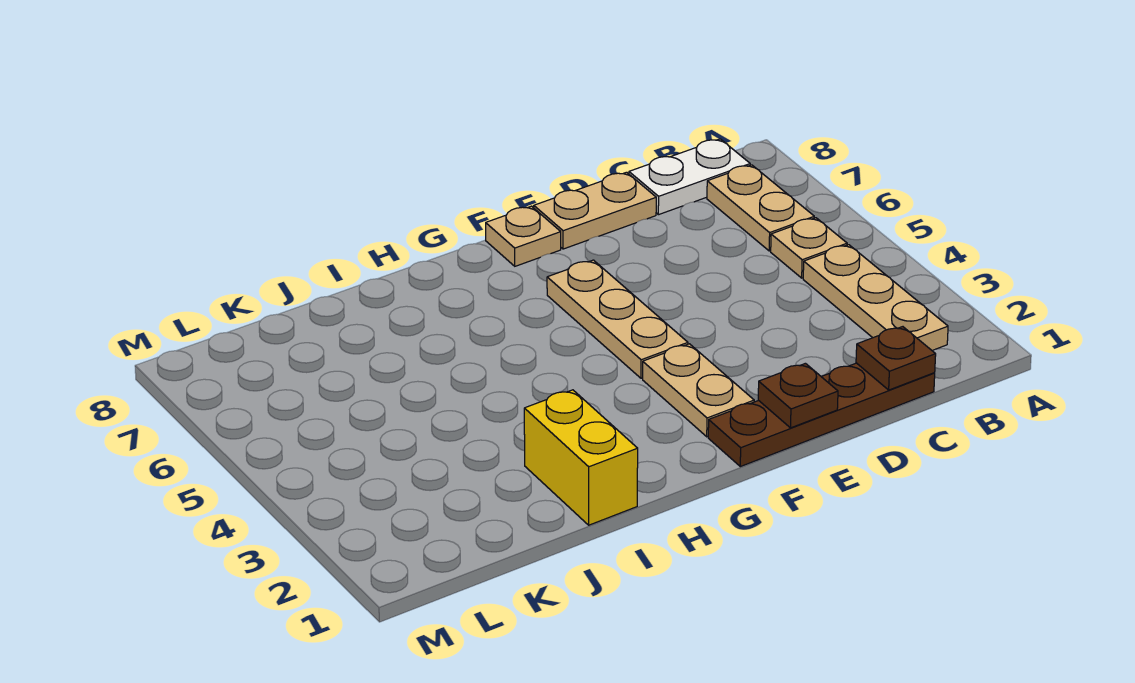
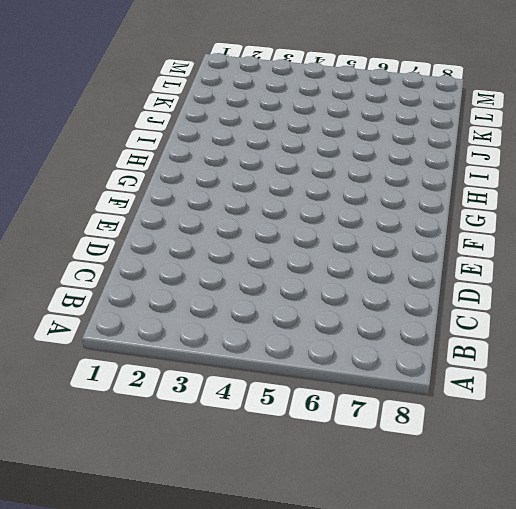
none -> tan 1x3 plate [803,245,948,351]
none -> tan 1x1 plate [771,218,847,278]
none -> tan 1x2 plate [707,165,814,251]

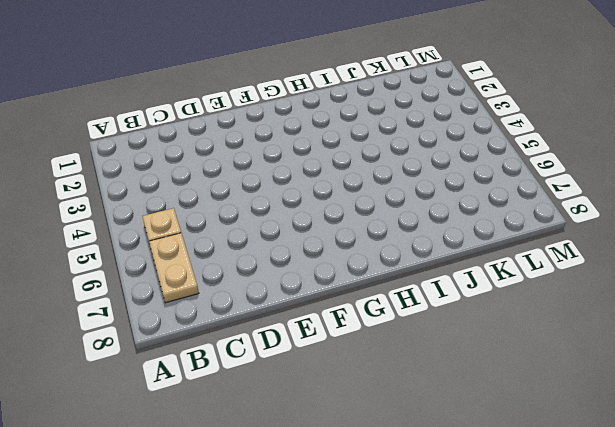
none -> tan 1x3 plate [803,245,948,351]
none -> white 1x2 plate [629,139,750,215]
none -> brown 1x4 plate [708,363,935,467]

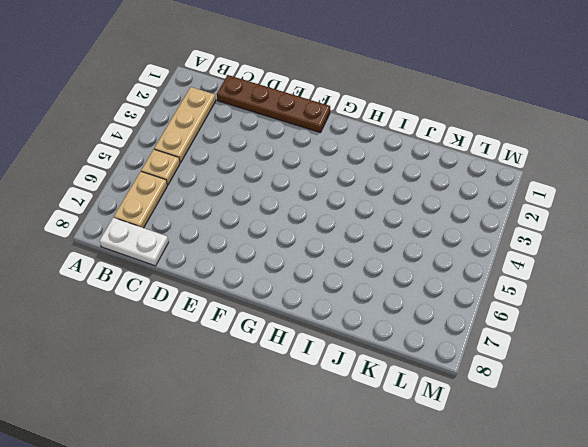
none -> tan 1x2 plate [534,172,656,249]
none -> tan 1x2 plate [643,344,754,437]
none -> tan 1x3 plate [547,260,688,378]

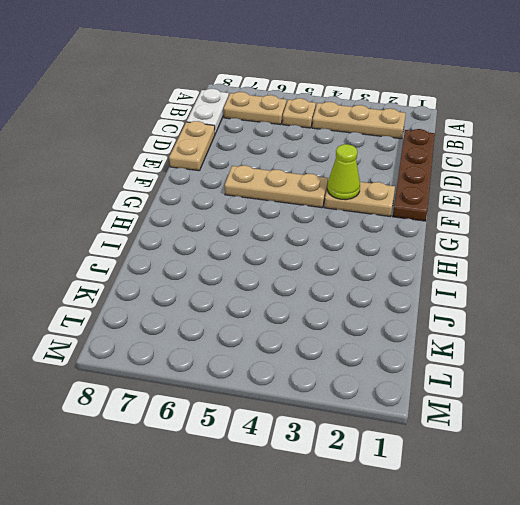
lime 1x1 cone [327,144,360,200] -> none
none -> tan 1x1 plate [486,206,561,266]
none -> yellow 1x2 brick [524,390,638,525]
none -> brown 1x1 plate [856,327,936,390]

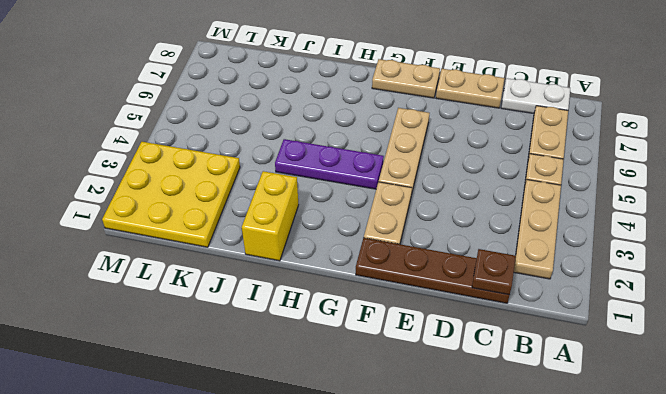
tan 1x2 plate [372,59,440,98] -> tan 1x1 plate [486,206,561,266]
purple 1x3 plate [275,139,384,189] -> none
yellow 3x3 plate [102,142,240,247] -> none
none -> brown 1x1 plate [758,363,838,428]

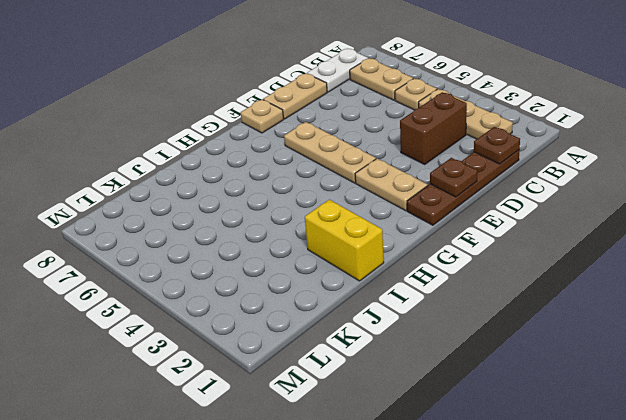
brown 1x2 brick [400,92,467,164] -> none

